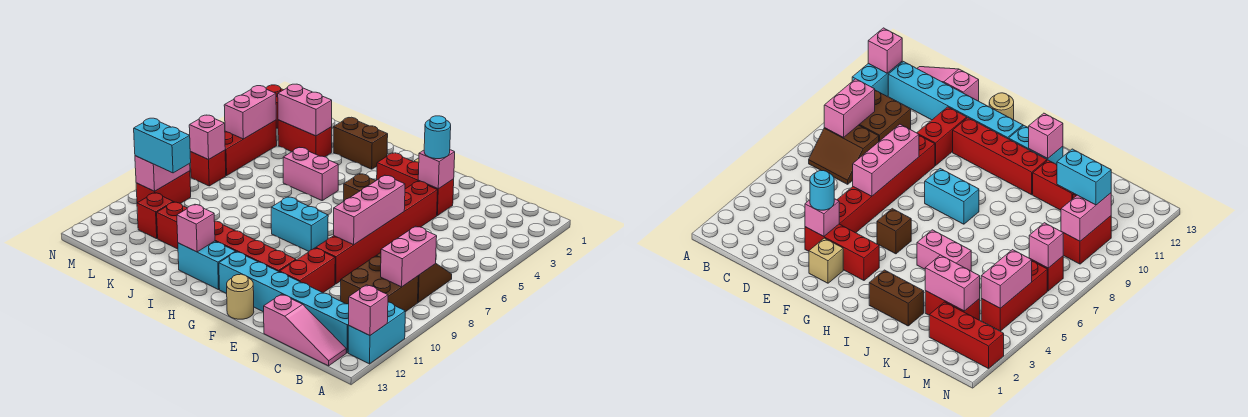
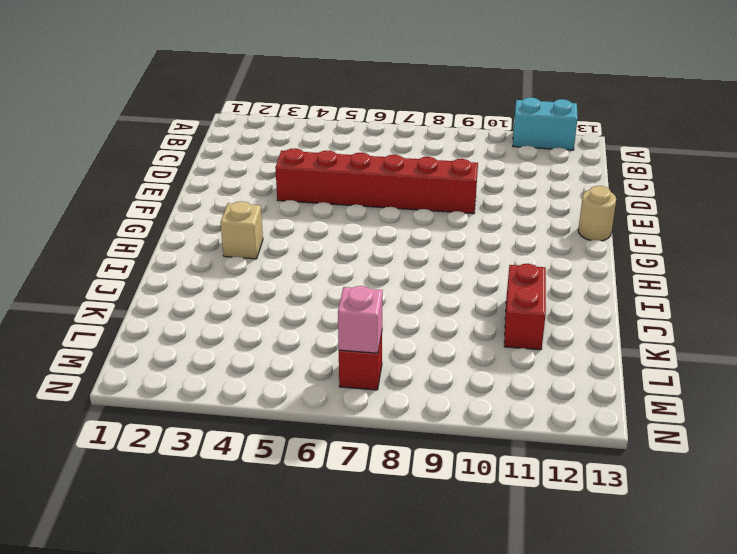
tan 1x1 brick [220,201,263,259] -> tan 1x1 brick moved to [809,238,843,283]
none -> brown 2x2 slope [377,253,452,302]
none -> brown 2x2 brick [341,256,418,312]
none -> cyan 1x6 brick [219,252,349,353]
none -> pink 1x3 slope [264,294,346,366]

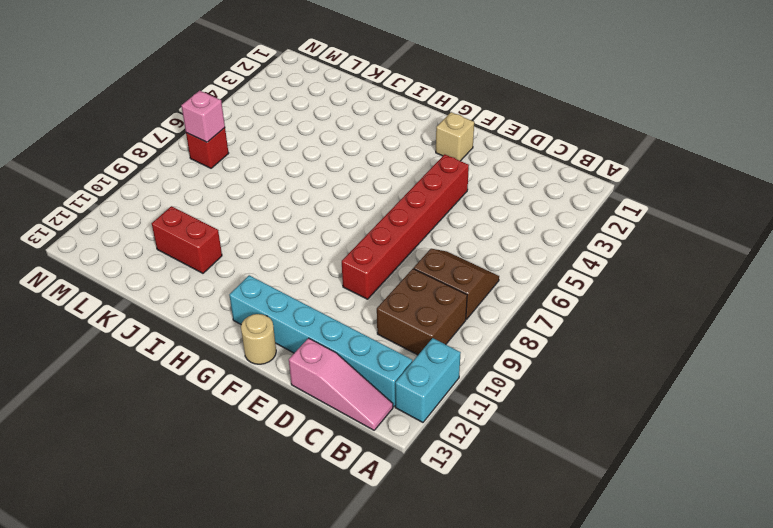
none -> red 1x3 brick [377,153,454,216]
none -> red 1x2 brick [279,248,335,293]
none -> red 1x4 brick [214,221,296,272]
none -> brown 1x1 brick [344,174,375,201]

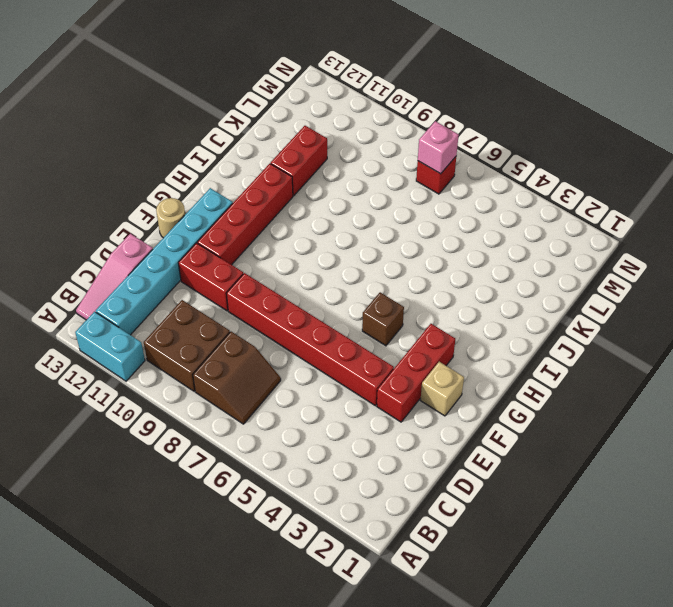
none -> cyan 1x2 brick [271,197,328,251]
none -> cyan 1x2 brick [178,241,236,290]
none -> brown 1x2 brick [333,117,388,169]
none -> pink 1x2 brick [283,147,338,200]

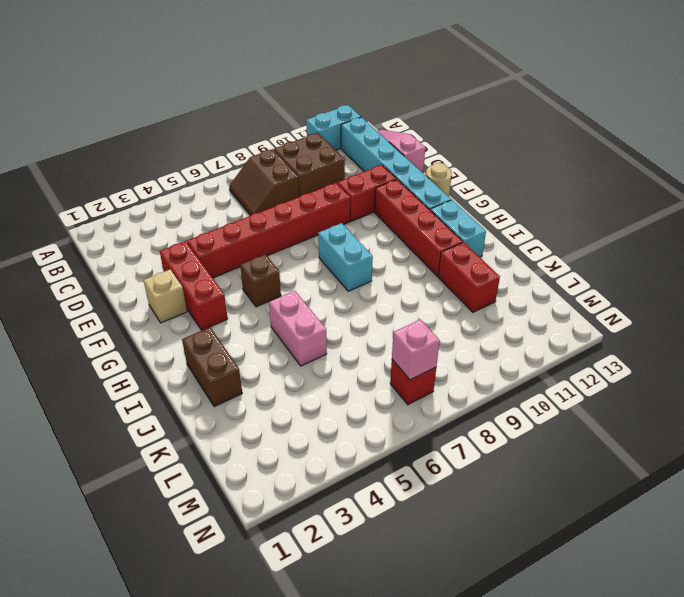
none -> red 1x2 brick [278,120,332,157]
none -> red 1x3 brick [929,302,1004,369]
none -> red 1x1 brick [137,193,173,239]
none -> red 1x3 brick [225,120,277,176]

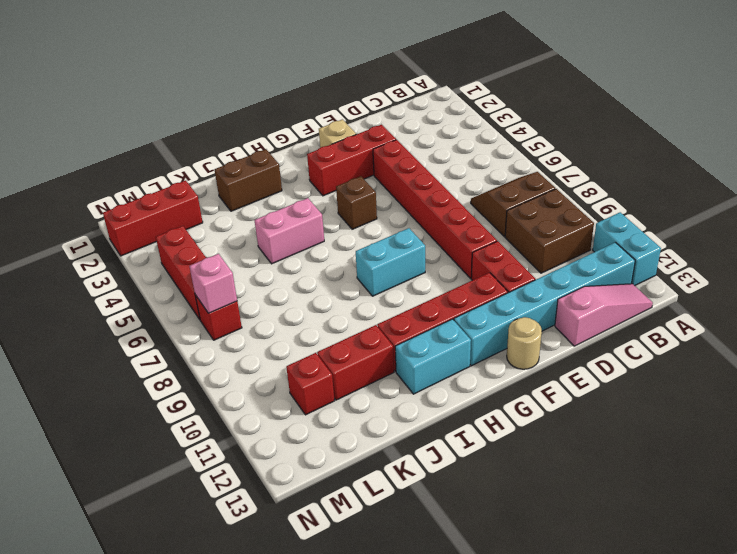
none -> red 1x2 brick [278,120,332,157]
none -> red 1x2 brick [136,171,191,203]
none -> pink 1x1 brick [348,285,388,336]
none -> pink 1x2 brick [381,226,437,287]

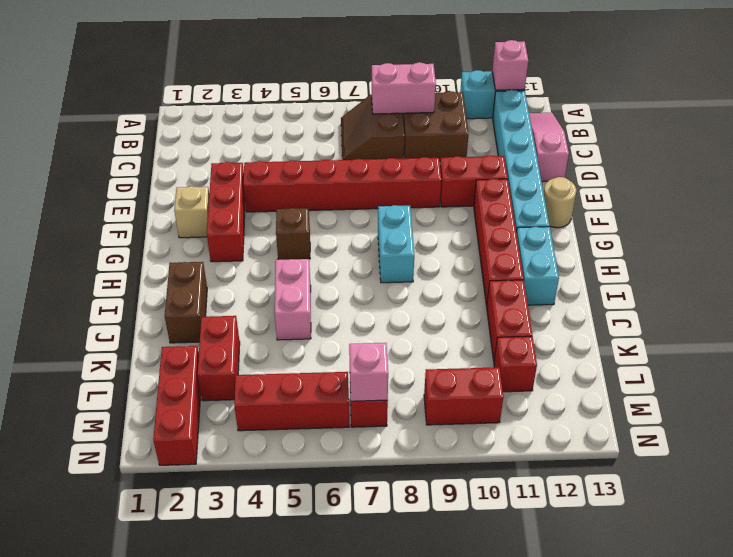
none -> pink 1x1 brick [418,150,455,189]
none -> pink 1x3 brick [334,175,405,245]
none -> pink 1x1 brick [177,204,215,252]
none -> pink 1x2 brick [278,84,332,136]

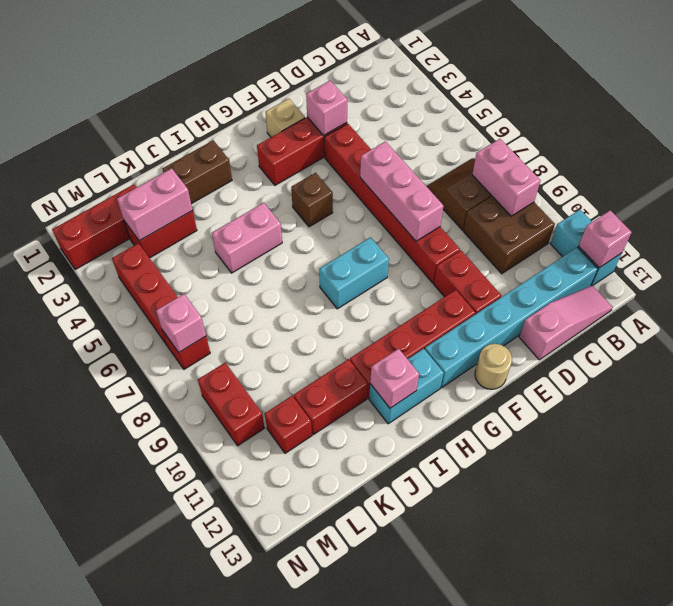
none -> pink 1x2 brick [224,86,276,139]
none -> pink 1x2 brick [135,156,190,191]
none -> cyan 1x1 round brick [424,116,451,159]
none -> cyan 1x2 brick [134,118,191,173]

